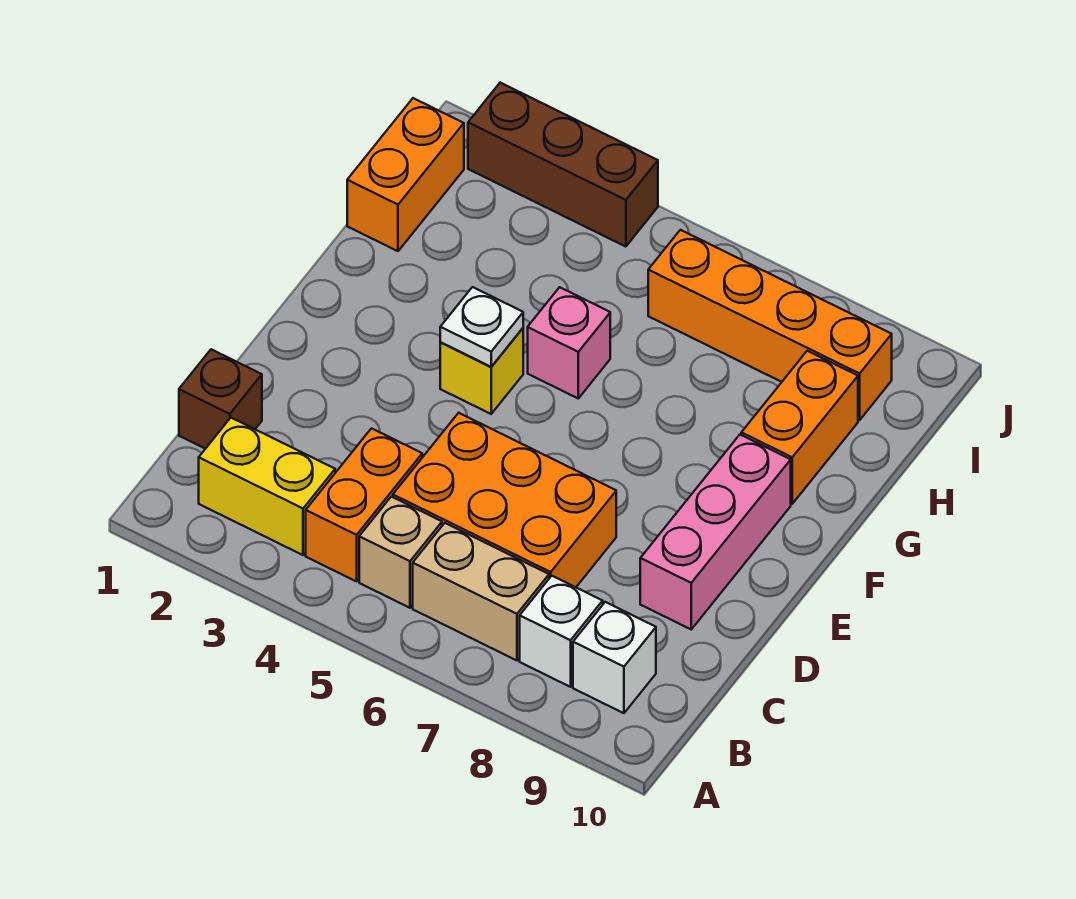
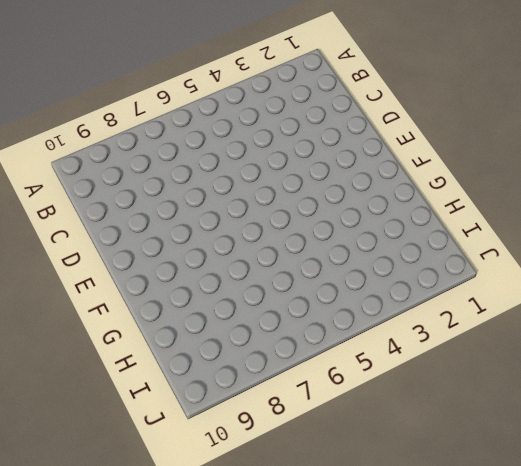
none -> yellow 1x2 brick [199,418,335,555]
none -> orange 1x2 brick [306,428,422,581]
none -> tan 1x1 brick [359,497,442,608]

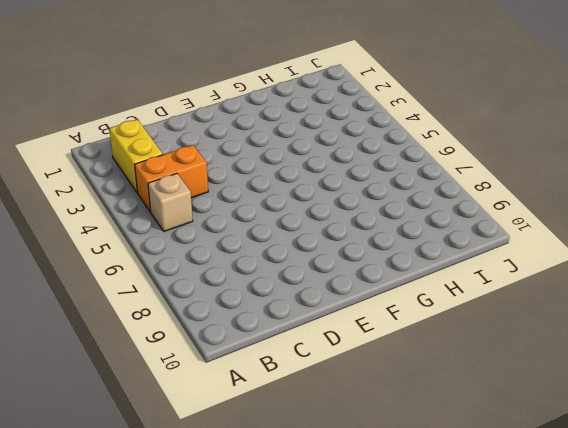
none -> tan 1x2 brick [413,523,549,660]
none -> white 1x1 brick [520,576,603,687]
none -> white 1x1 brick [573,602,656,713]

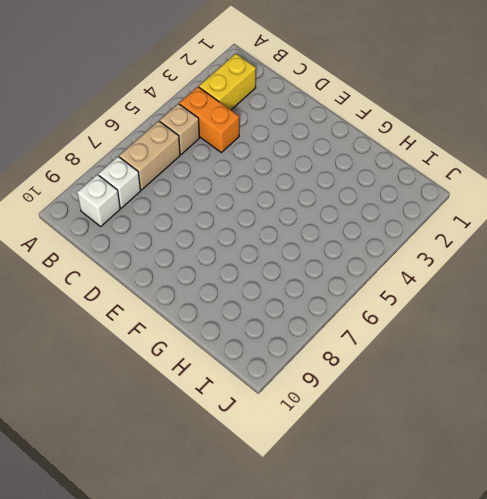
none -> brown 1x1 brick [179,349,262,449]
none -> orange 2x3 brick [393,413,616,587]
none -> pink 1x3 brick [640,435,791,629]

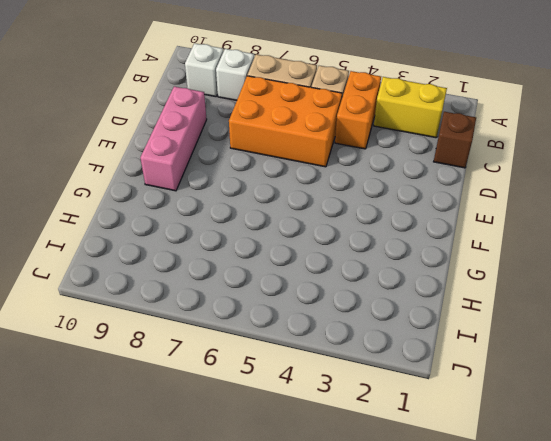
none -> yellow 1x1 brick [440,328,523,414]
none -> pink 1x1 brick [528,287,610,398]
none -> orange 1x2 brick [741,351,858,504]

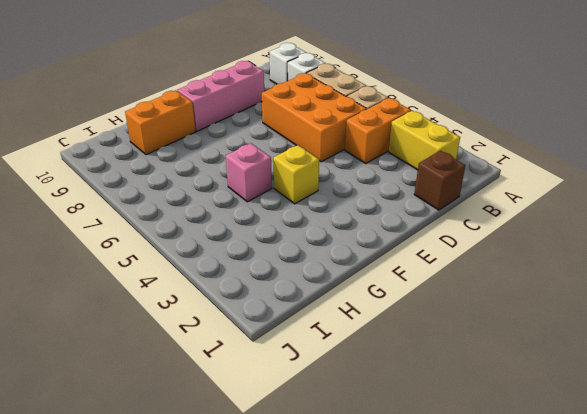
none -> orange 1x2 brick [347,98,464,251]
none -> orange 1x4 brick [648,230,892,420]
none -> brown 1x3 brick [468,83,658,247]

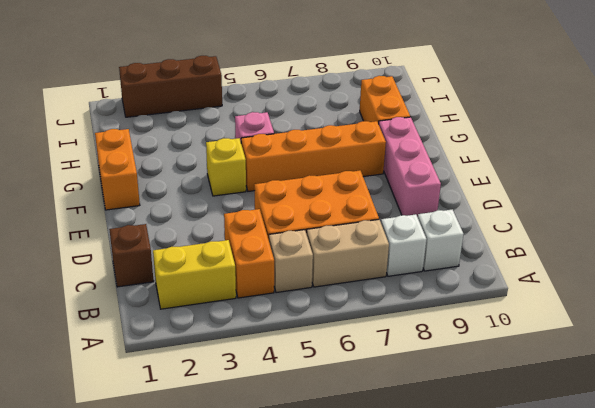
orange 1x2 brick [95,129,140,210] -> orange 1x2 brick moved to [347,98,464,251]
orange 1x4 brick [241,121,386,191] -> orange 1x4 brick moved to [648,230,892,420]
none -> white 1x1 plate [440,287,523,367]

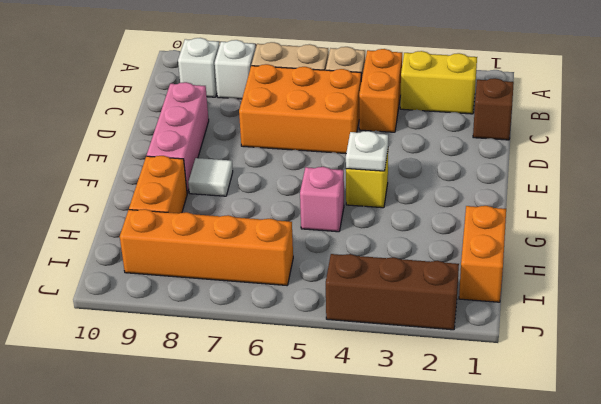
white 1x1 tile [188,158,233,196] -> none

